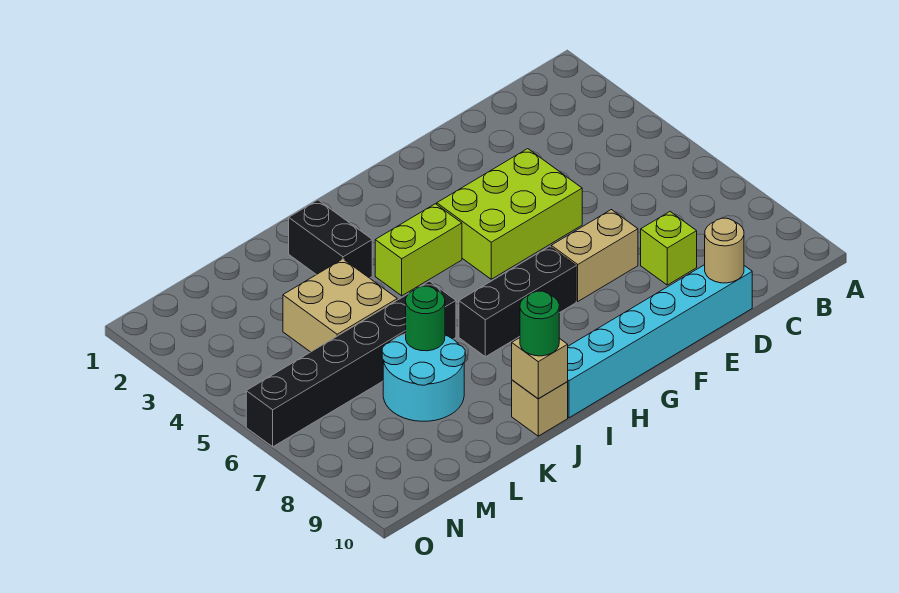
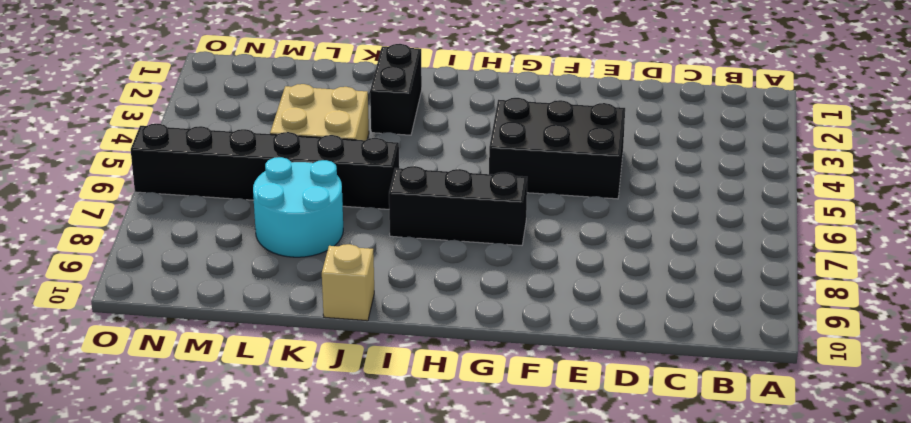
black 2x3 brick [489,98,625,199] -> lime 2x3 brick [437,149,582,279]
none -> lime 1x1 brick [641,212,697,285]
none -> cyan 1x6 brick [567,265,752,418]
none -> tan 1x2 brick [551,210,638,301]

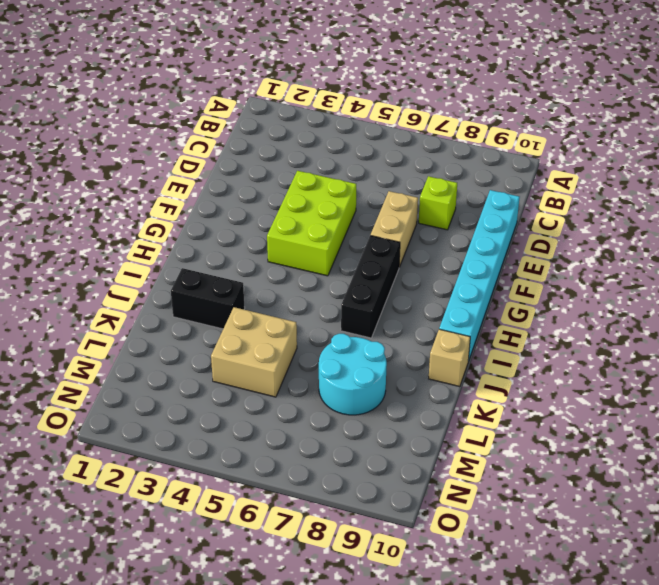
none -> lime 1x2 brick [375,204,462,296]
none -> black 1x6 brick [246,281,456,447]
none -> tan 1x1 round brick [705,218,744,283]

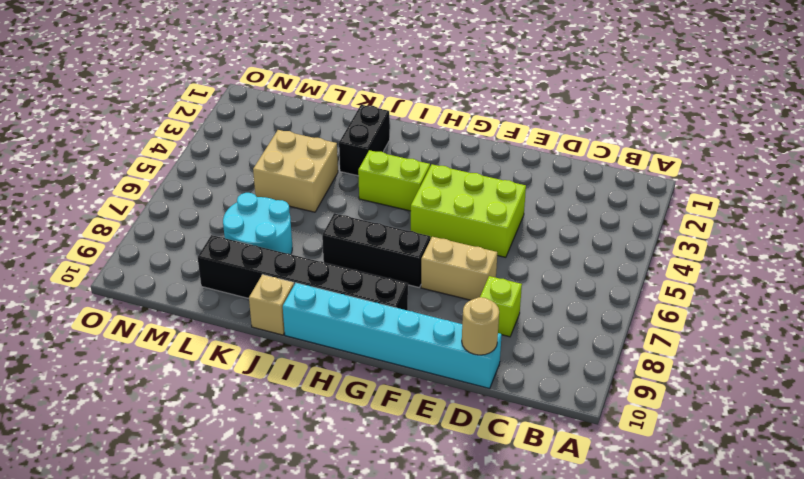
black 1x6 brick [198,235,408,310] -> black 1x6 brick moved to [246,281,456,447]
none -> tan 1x1 brick [512,338,568,399]
none -> green 1x1 round brick [406,286,445,351]
none -> green 1x1 round brick [520,291,559,356]

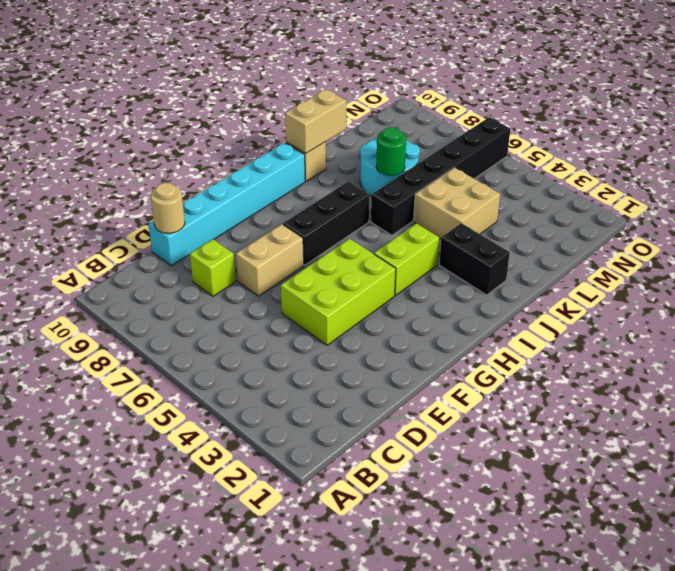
tan 1x2 brick [285,89,346,154] -> tan 1x1 brick [512,338,568,399]
none -> green 1x1 round brick [520,291,559,356]

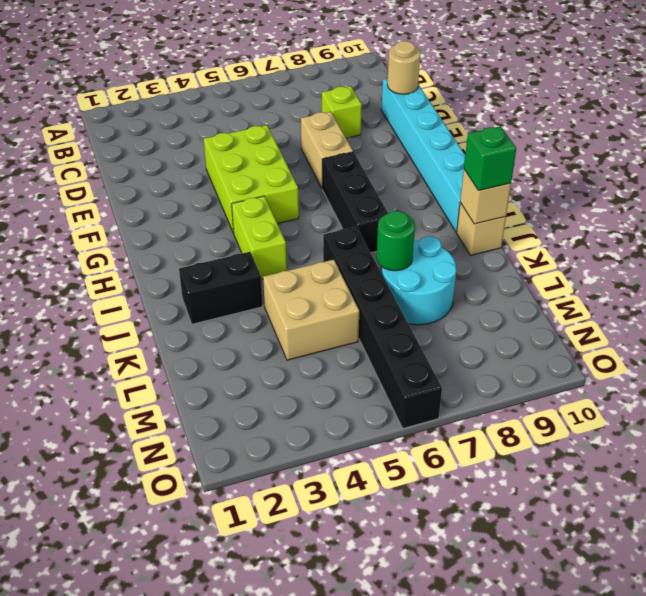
green 1x1 brick [464,126,516,191] -> green 1x1 round brick [520,291,559,356]

